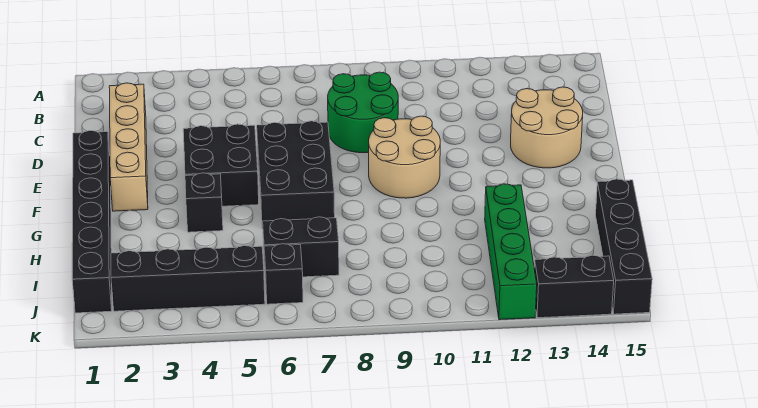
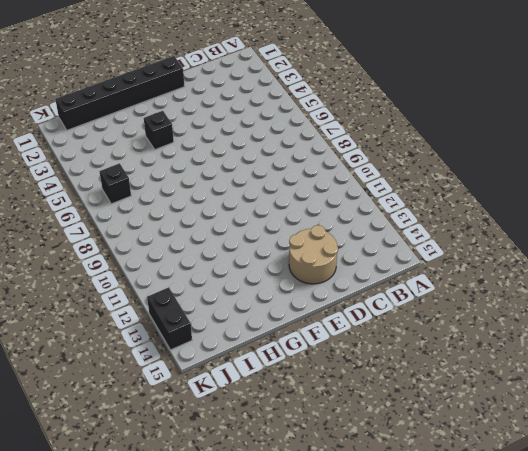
none -> tan 1x4 brick [109,83,148,211]
none -> green 2x2 round brick [328,72,398,153]
none -> black 2x2 brick [183,124,259,206]

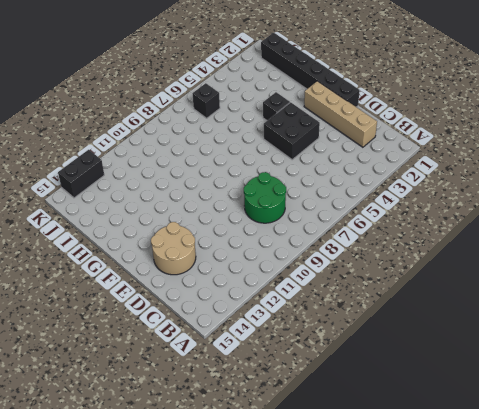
none -> black 2x3 brick [257,121,335,229]
none -> tan 2x2 round brick [369,116,440,198]
none -> green 1x4 brick [485,184,537,320]

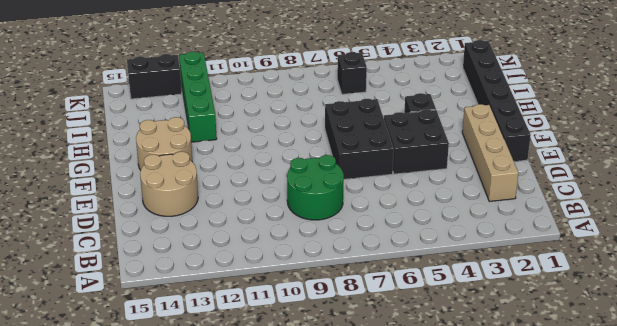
tan 2x2 round brick [136,117,192,170] -> tan 2x2 round brick moved to [369,116,440,198]
none -> black 1x4 brick [596,179,652,314]
none -> black 1x2 brick [263,217,339,277]
none -> black 1x4 brick [111,246,265,311]

